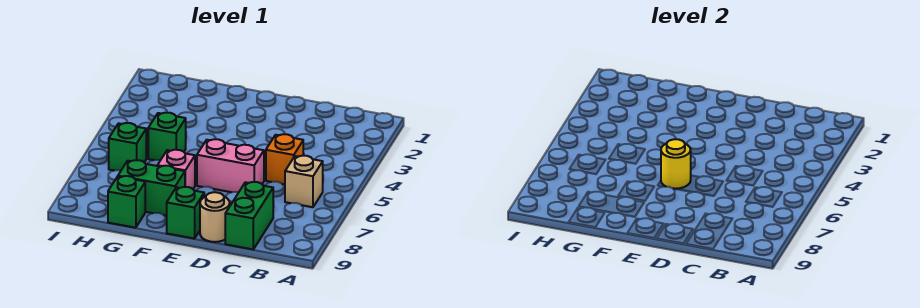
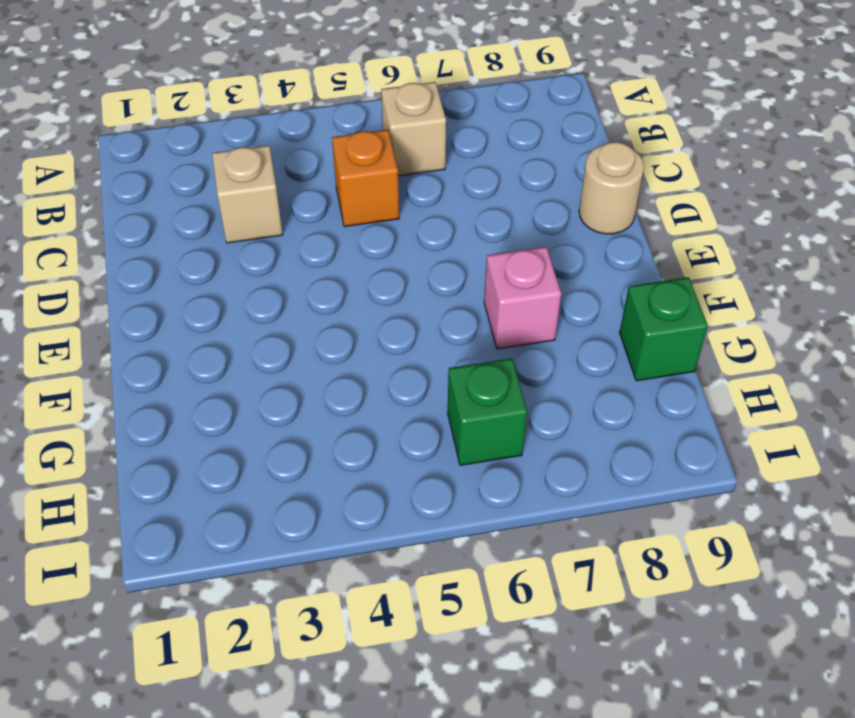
tan 1x1 brick [212,145,283,243] -> none
none -> green 1x2 brick [225,182,273,249]
none -> pink 1x2 brick [197,139,264,192]
none -> green 1x1 brick [167,187,204,239]

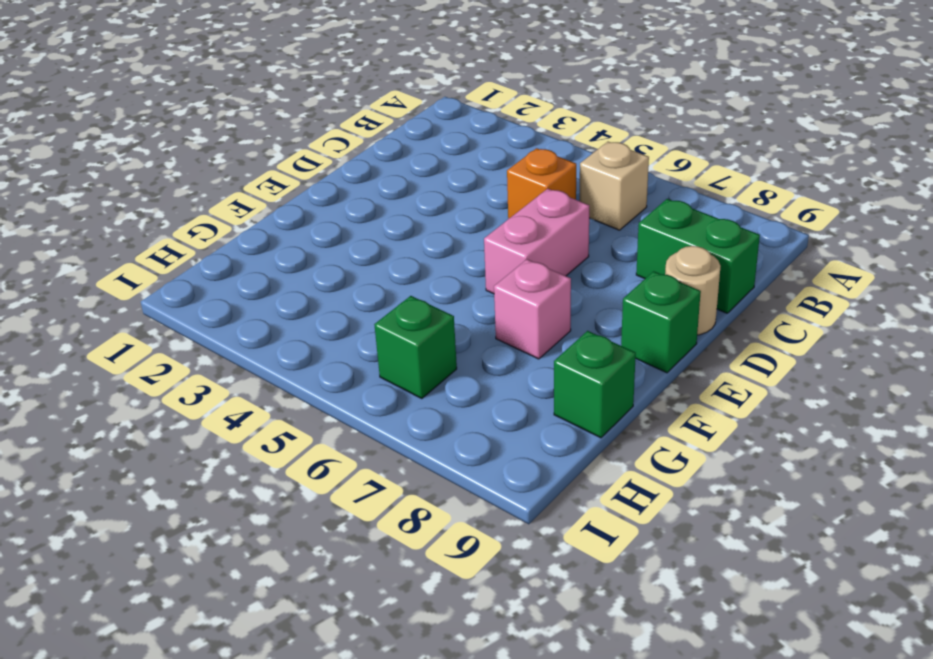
none -> green 1x2 brick [118,160,185,216]
none -> green 1x1 brick [148,113,186,160]
none -> yellow 1x1 round brick [661,139,691,189]

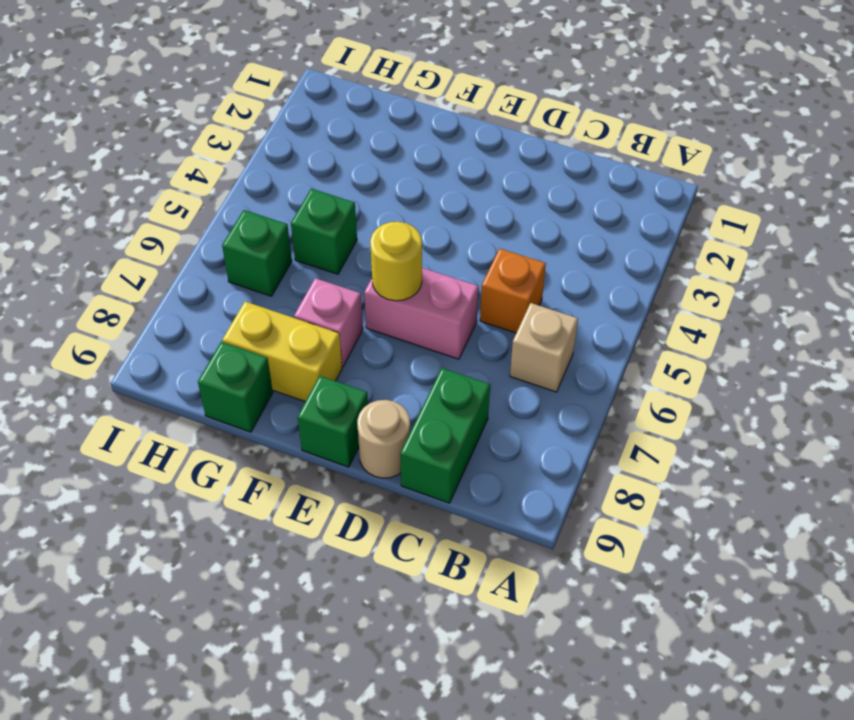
yellow 1x2 brick [222,302,342,402] -> green 1x2 brick [118,160,185,216]

